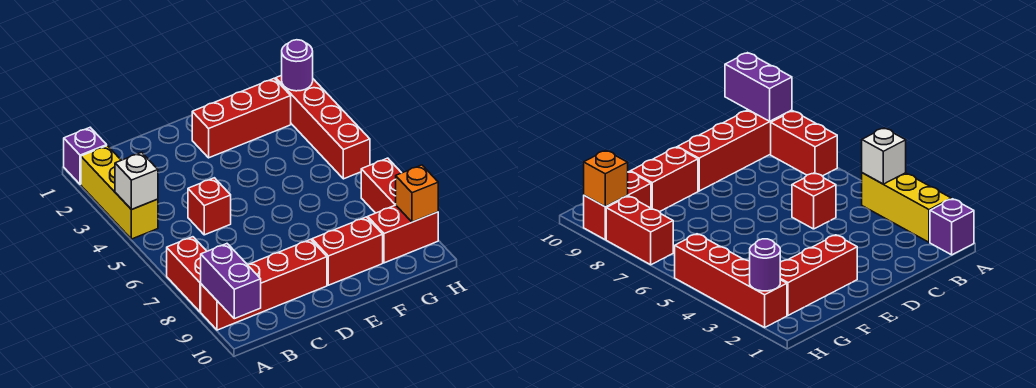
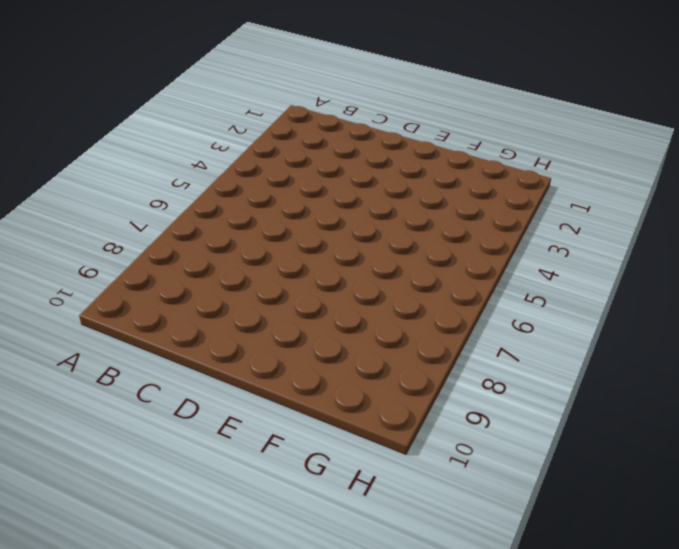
none -> purple 1x1 brick [64,128,107,184]
none -> yellow 1x3 brick [81,146,158,239]
none -> red 1x2 brick [167,237,207,312]

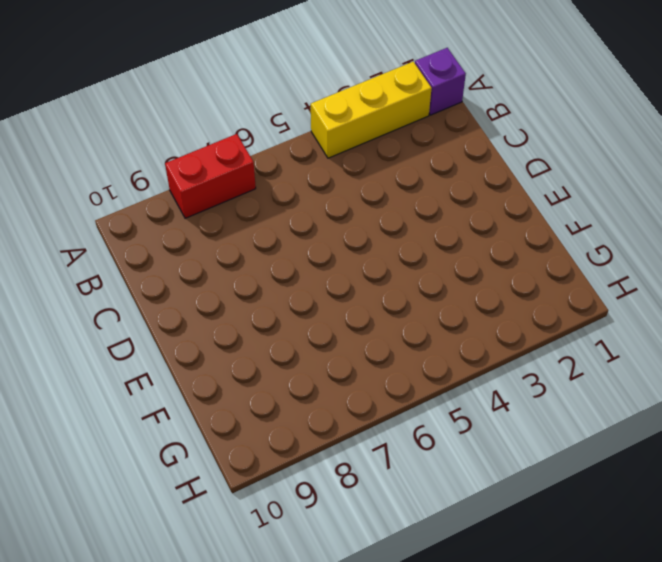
none -> red 1x4 brick [201,239,327,330]
none -> red 1x1 brick [188,178,231,235]
none -> red 1x3 brick [192,78,291,158]

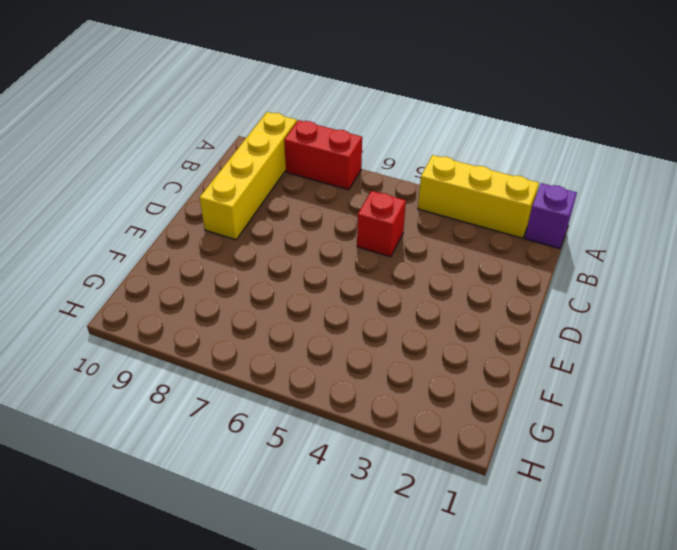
yellow 1x4 brick [199,112,297,240] -> red 1x4 brick [201,239,327,330]
none -> red 1x3 brick [192,78,291,158]
none -> red 1x2 brick [312,217,383,285]
none -> red 1x2 brick [368,205,438,263]

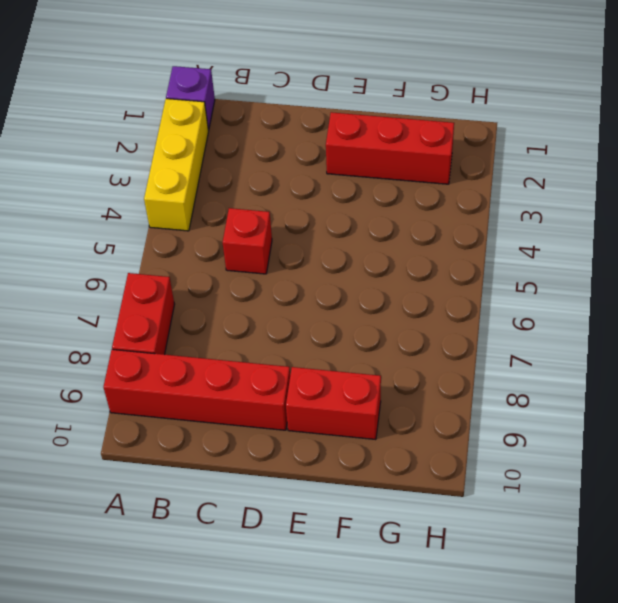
none -> red 1x2 brick [368,205,438,263]
none -> red 1x4 brick [276,75,370,179]
none -> red 1x2 brick [361,158,401,213]

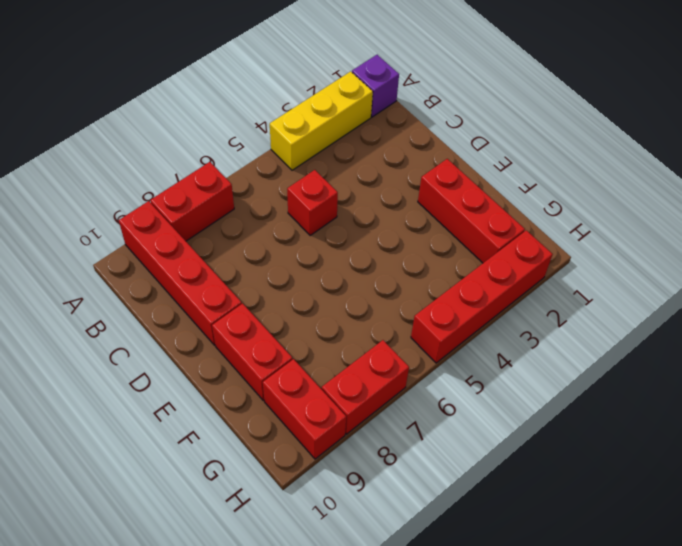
none -> white 1x1 brick [115,152,158,210]
none -> purple 1x2 brick [201,244,261,319]
none -> purple 1x1 round brick [282,40,313,91]

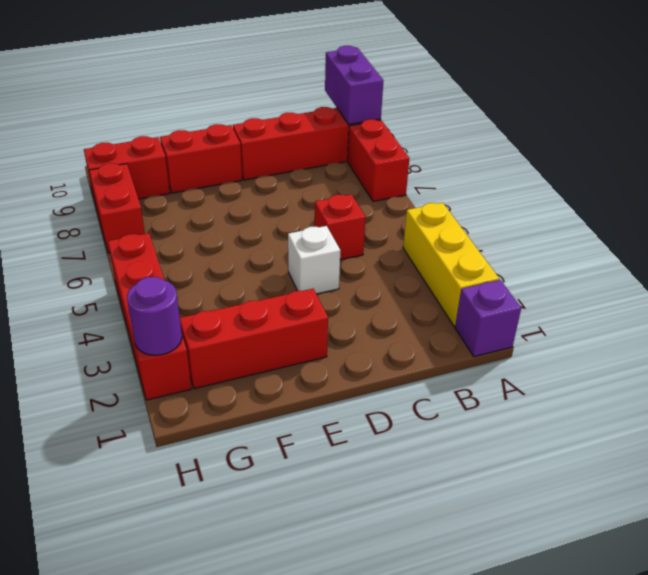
white 1x1 brick [288,226,340,294] -> white 1x1 brick moved to [115,152,158,210]
none -> orange 1x1 brick [396,165,438,222]

